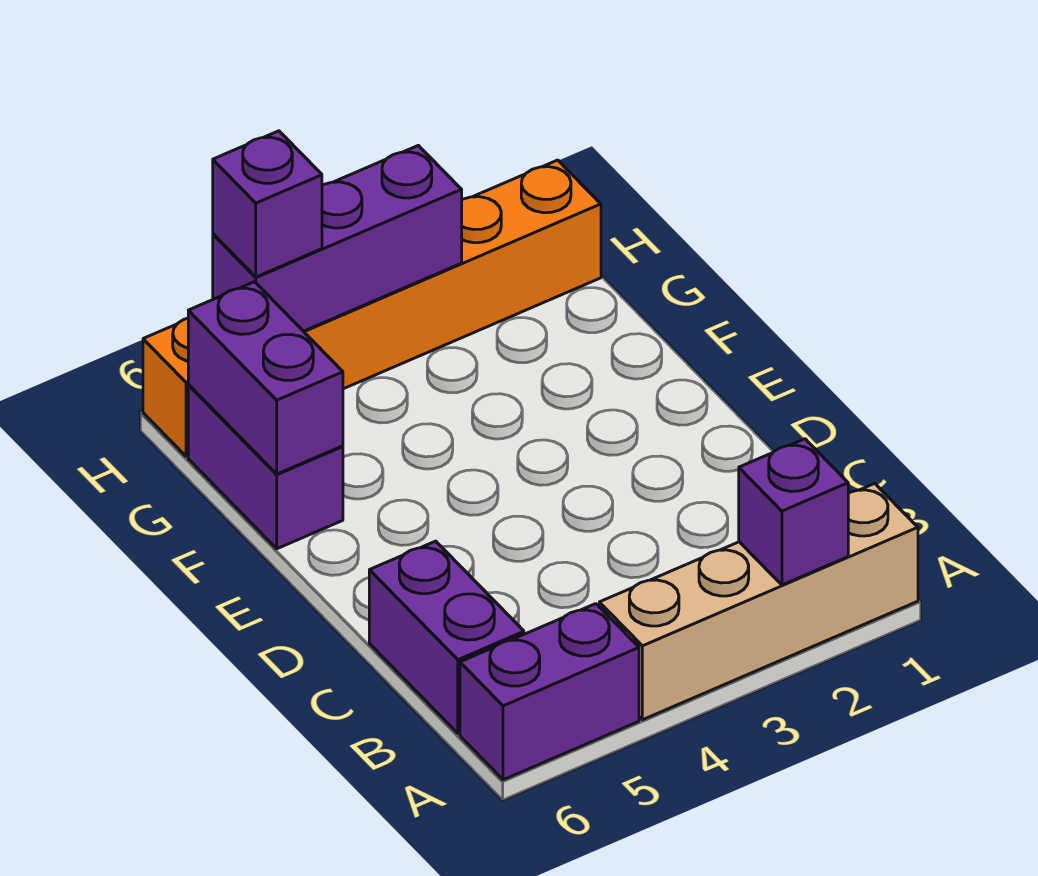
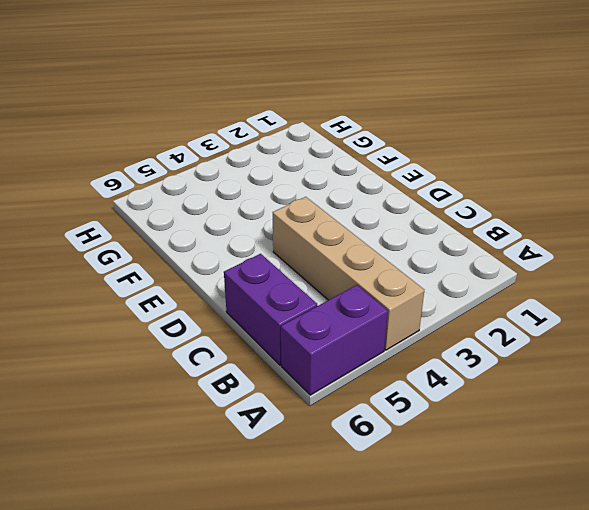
tan 1x4 brick [273,197,424,350] -> tan 1x4 brick turned to [599,483,918,720]
none -> purple 1x2 brick [188,385,343,549]
none -> orange 1x6 brick [143,160,601,456]

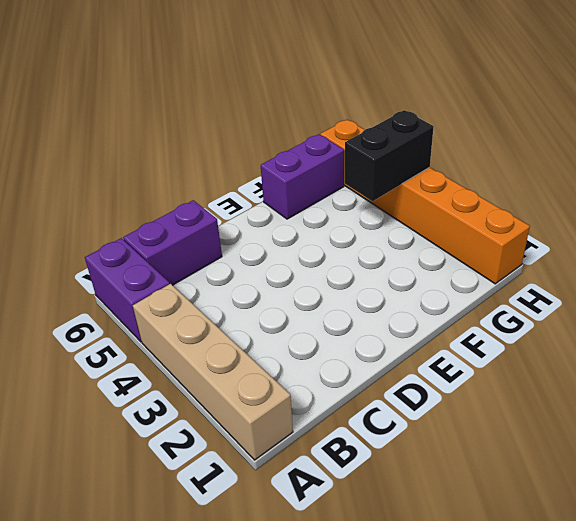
black 1x2 brick [345,110,434,201] -> purple 1x3 brick [213,145,462,331]
none -> purple 1x1 brick [739,439,848,585]
none -> purple 1x2 brick [188,282,343,474]

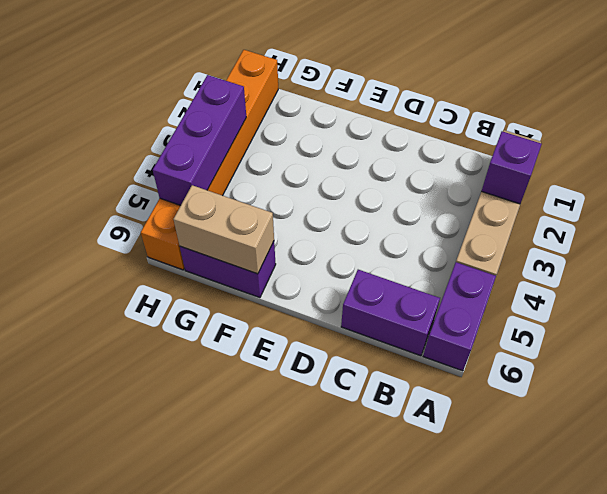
tan 1x2 brick [173,185,274,274] -> purple 1x2 brick [188,282,343,474]
none -> purple 1x1 brick [213,131,322,277]

